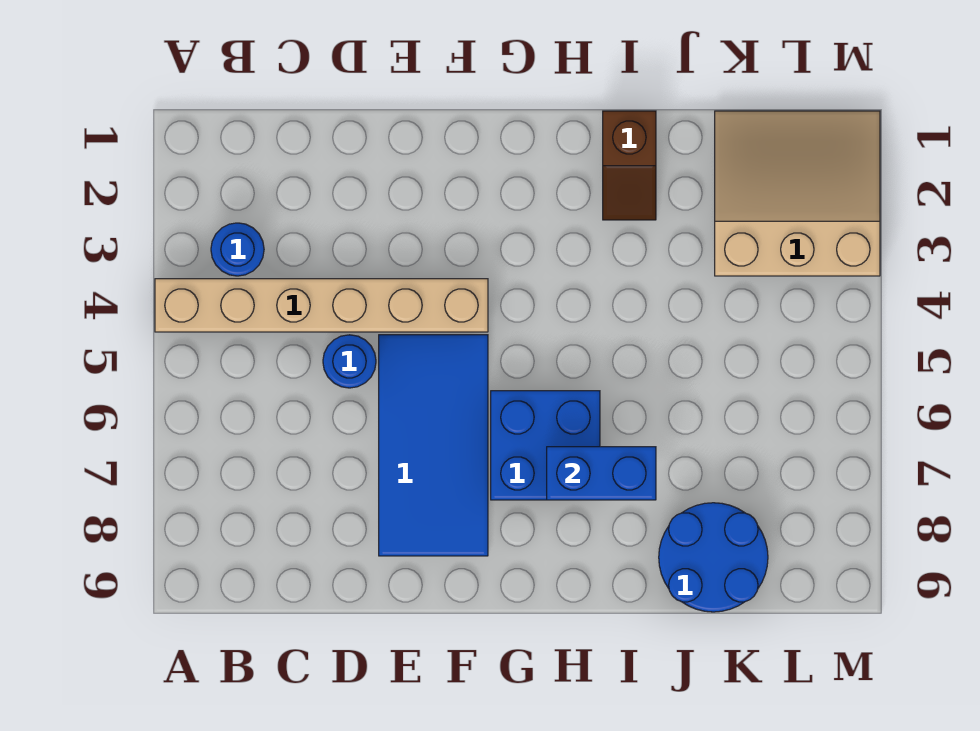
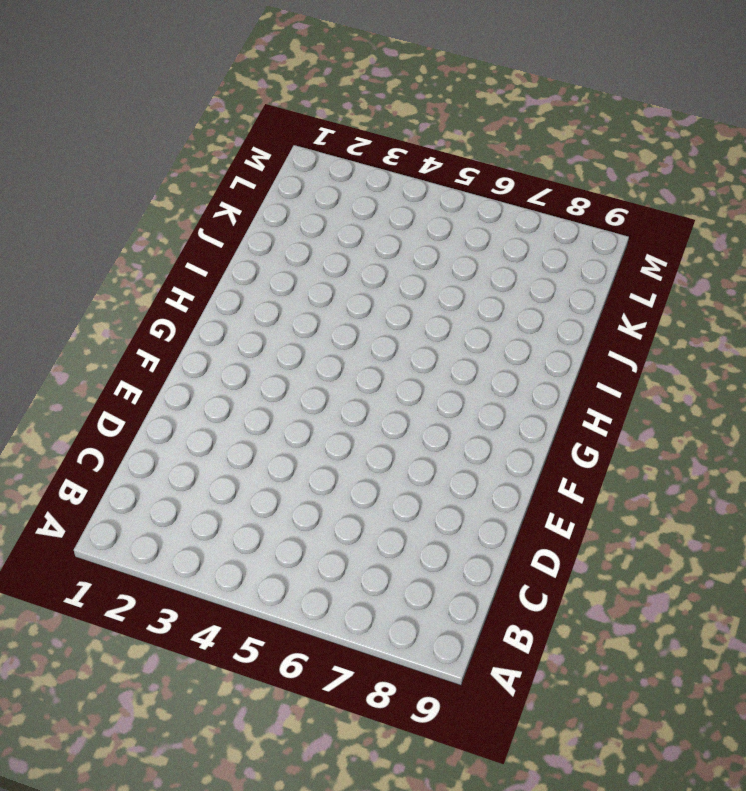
none -> tan 1x6 brick [155,279,488,332]
none -> blue 1x1 round brick [211,223,264,276]

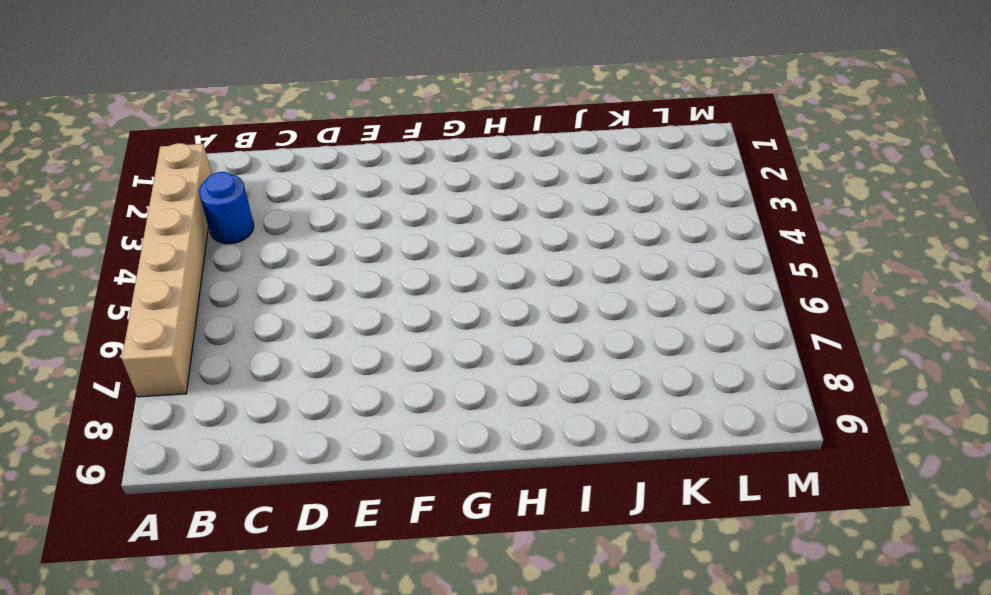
tan 1x6 brick [122,143,212,397] -> tan 1x6 brick turned to [155,279,488,332]
none -> blue 1x1 round brick [323,335,376,388]
none -> blue 2x4 tile [379,335,488,556]

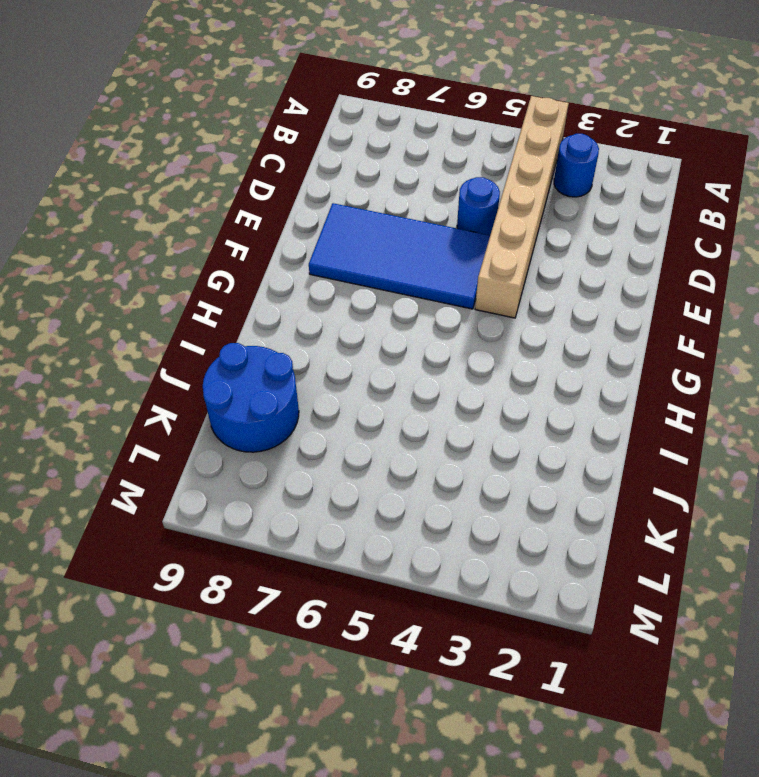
none -> blue 2x2 brick [491,391,600,500]
none -> brown 1x2 slope [603,111,656,220]

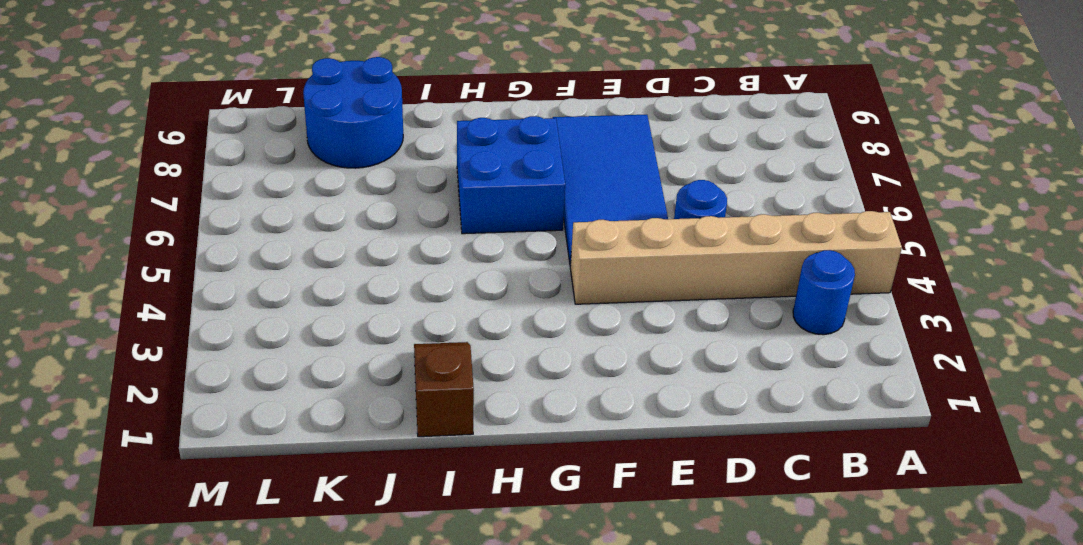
none -> tan 3x3 slope [715,111,880,276]
none -> blue 1x2 brick [547,447,656,500]

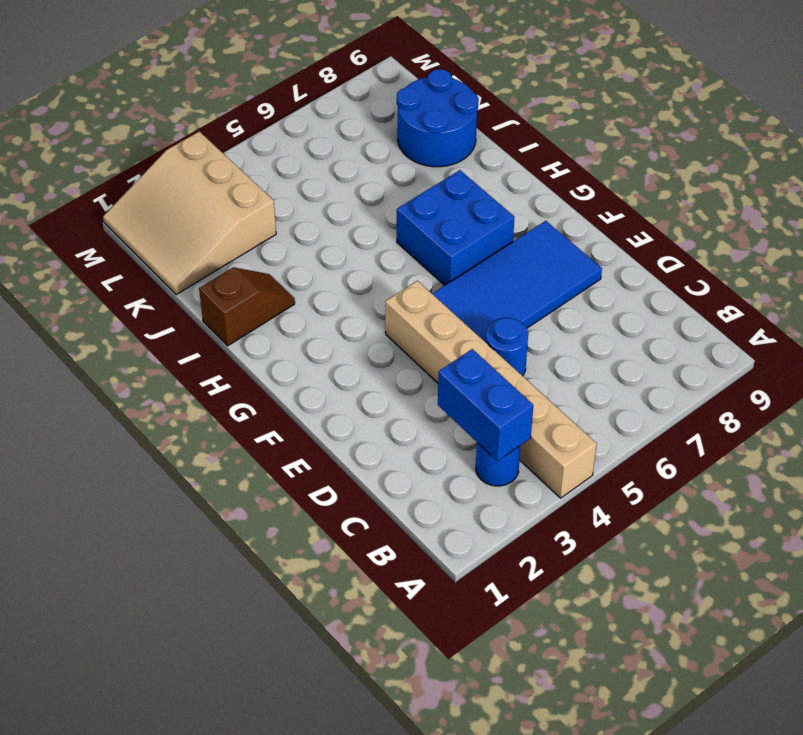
blue 1x2 brick [438,349,533,461] -> blue 1x2 brick moved to [547,447,656,500]

